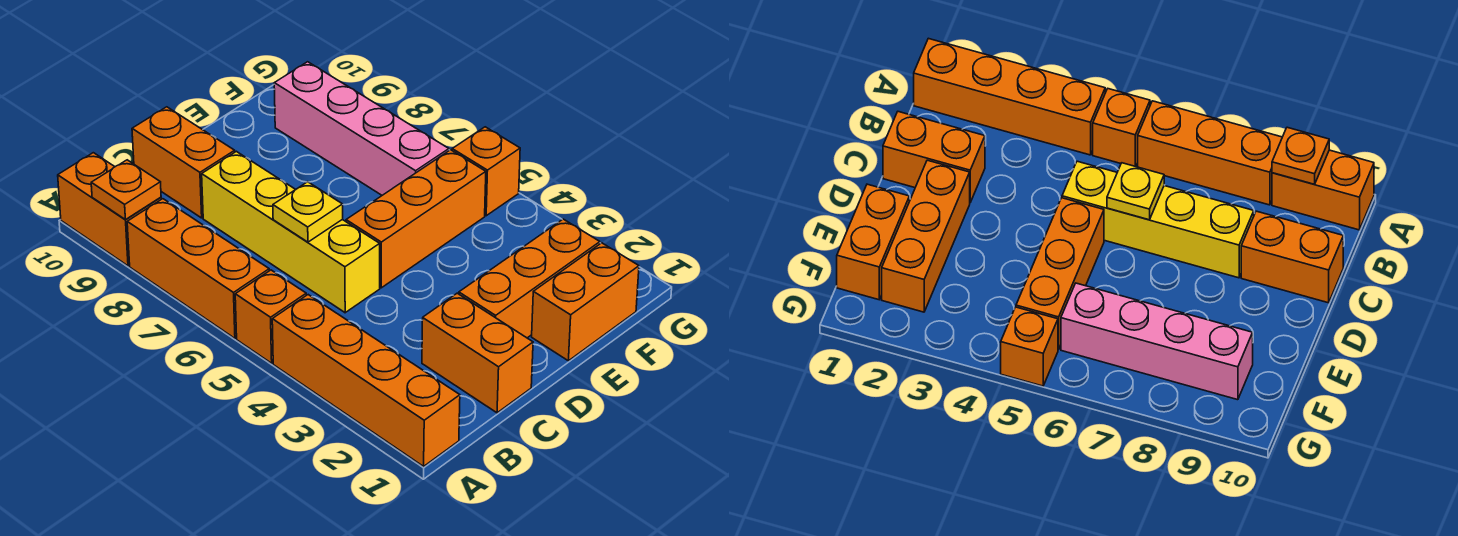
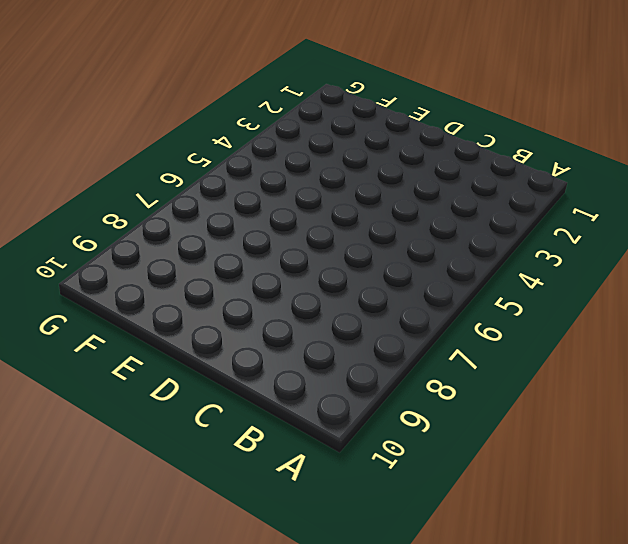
none -> orange 1x4 brick [272,295,460,466]
none -> orange 1x1 brick [235,270,306,363]
none -> orange 1x3 brick [127,199,269,338]

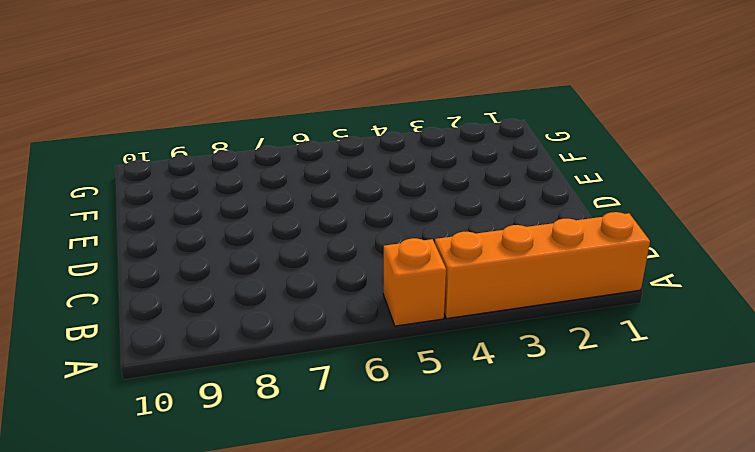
none -> orange 1x3 brick [127,199,269,338]
none -> orange 1x2 brick [58,153,161,266]
none -> orange 1x2 brick [422,293,533,413]

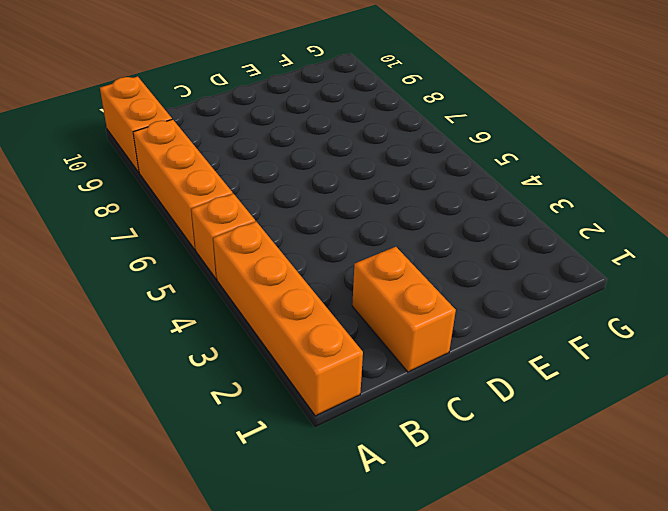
none -> yellow 1x4 brick [202,151,380,313]
none -> orange 1x2 brick [132,107,235,218]
none -> orange 1x3 brick [459,219,600,338]

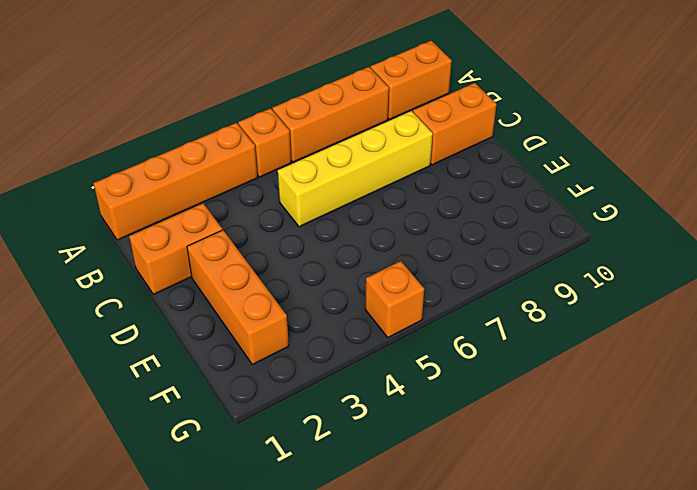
none -> orange 1x3 brick [346,150,486,288]
none -> orange 1x2 brick [532,243,639,361]
none -> pink 1x4 brick [274,62,449,195]

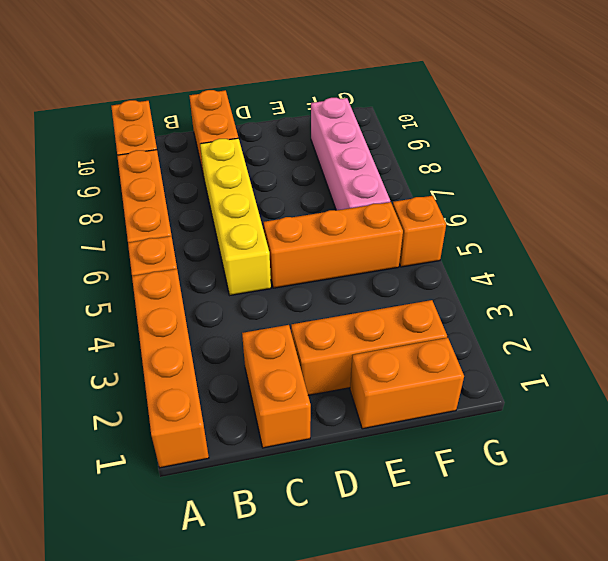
none -> orange 1x1 plate [91,160,161,220]
none -> yellow 1x1 plate [273,182,343,242]

